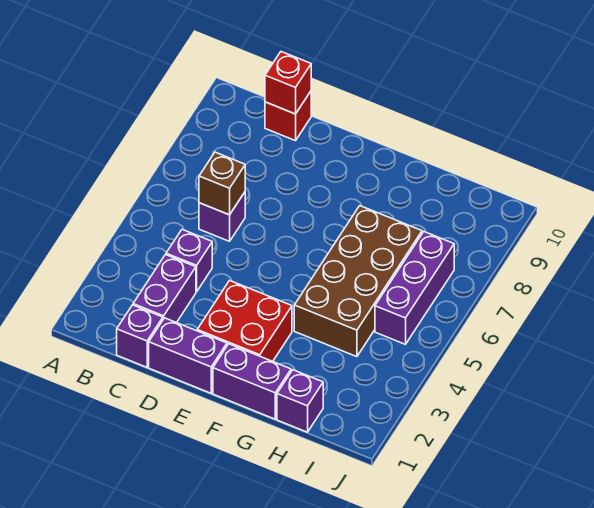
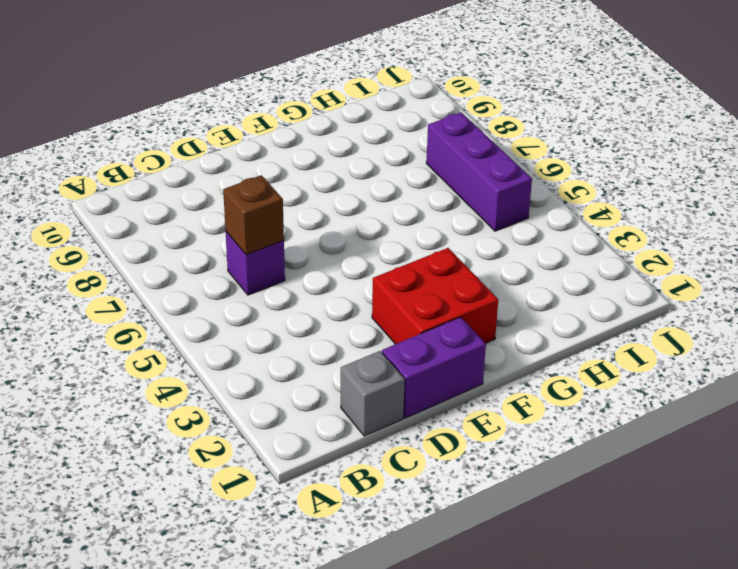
grey 1x1 brick [341,351,405,436] -> purple 1x1 brick [117,305,163,367]
none -> purple 1x2 brick [133,255,196,323]
none -> purple 1x1 brick [166,229,212,292]
none -> red 1x1 brick [265,91,311,141]

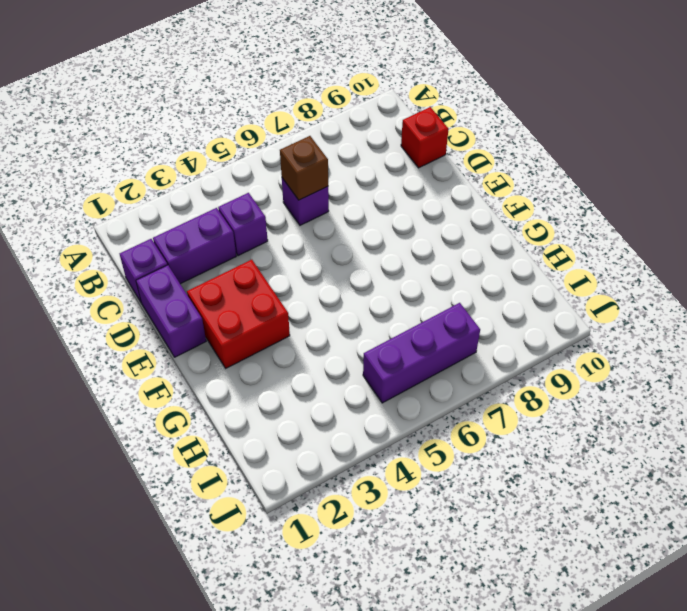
none -> purple 1x2 brick [213,344,291,419]
none -> brown 2x4 brick [294,206,422,357]
none -> purple 1x1 brick [277,370,323,432]

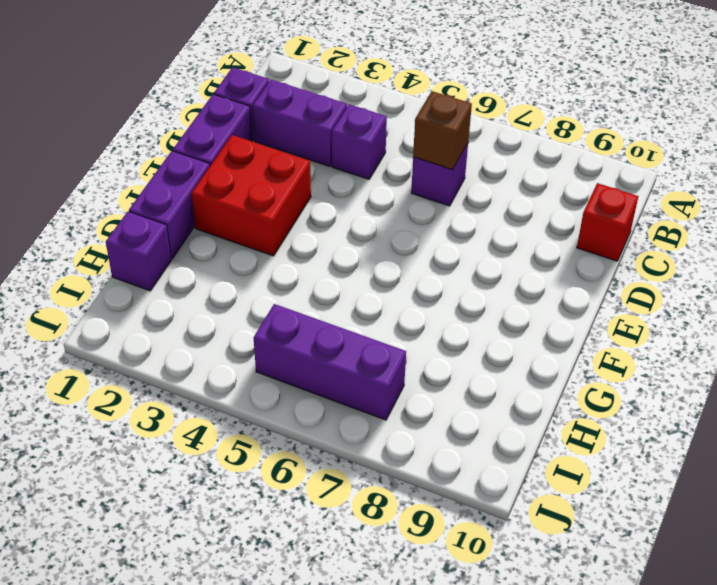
none -> brown 2x4 brick [294,206,422,357]
none -> red 1x1 brick [265,52,311,114]

